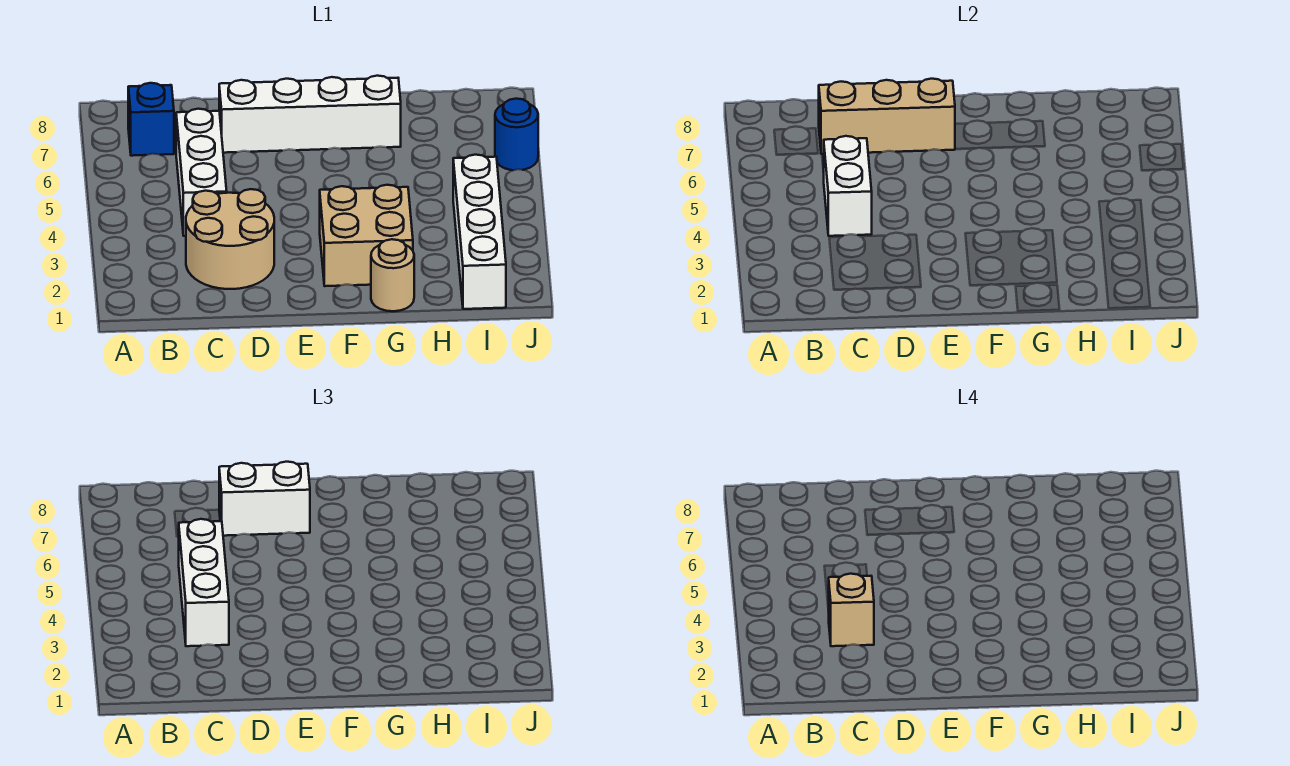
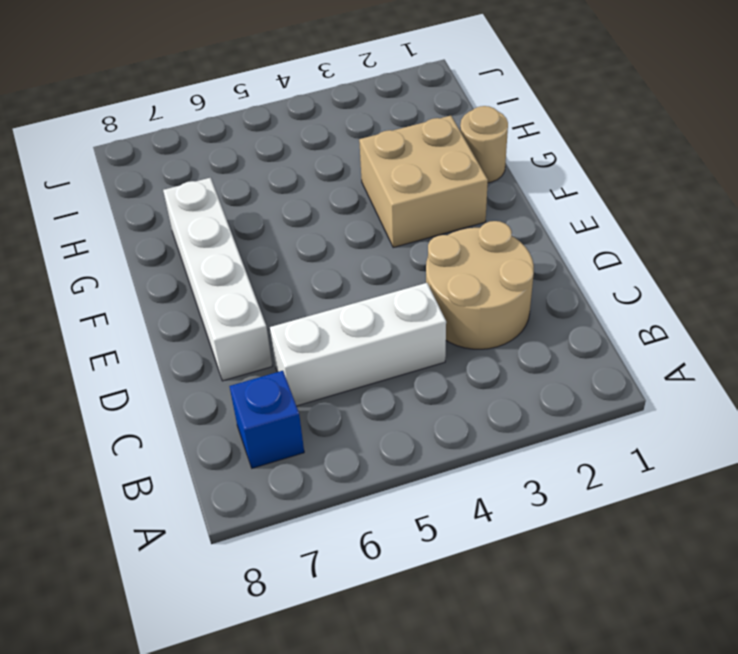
none -> white 1x4 brick [453,155,506,309]
none -> blue 1x1 round brick [495,99,538,170]
none -> white 1x2 brick [824,136,872,236]

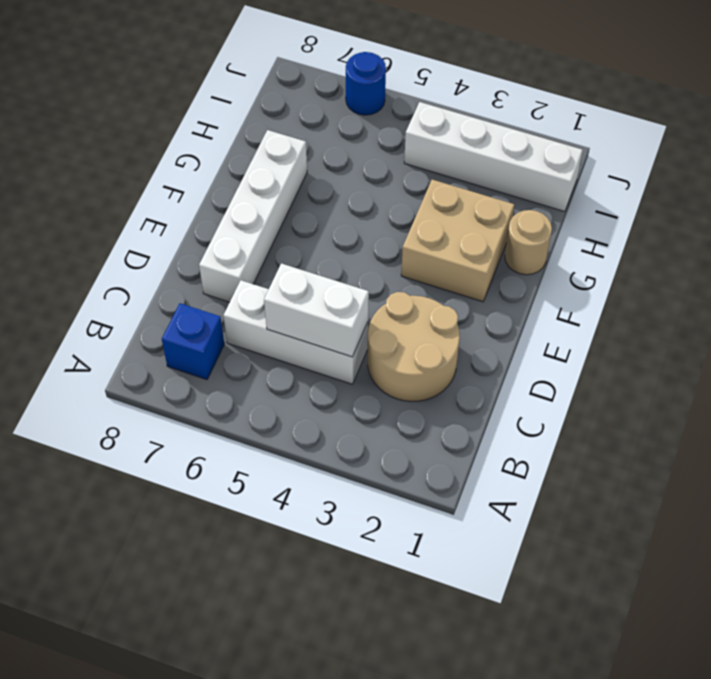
none -> tan 1x3 brick [819,79,955,154]
none -> white 1x3 brick [178,519,229,646]
none -> white 1x2 brick [219,462,310,536]

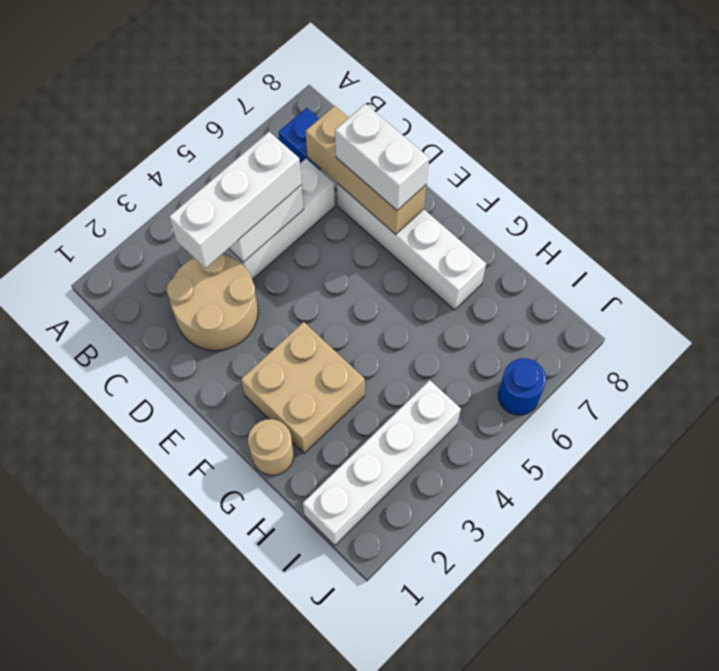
none -> tan 1x1 brick [828,574,874,646]

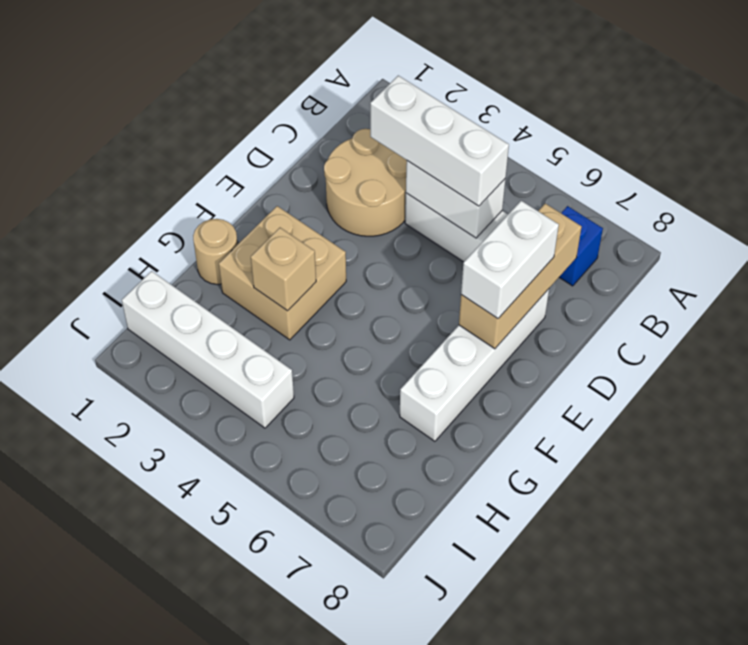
tan 1x1 brick [251,228,316,311] -> tan 1x1 brick moved to [828,574,874,646]
none -> blue 1x1 round brick [495,99,538,170]

